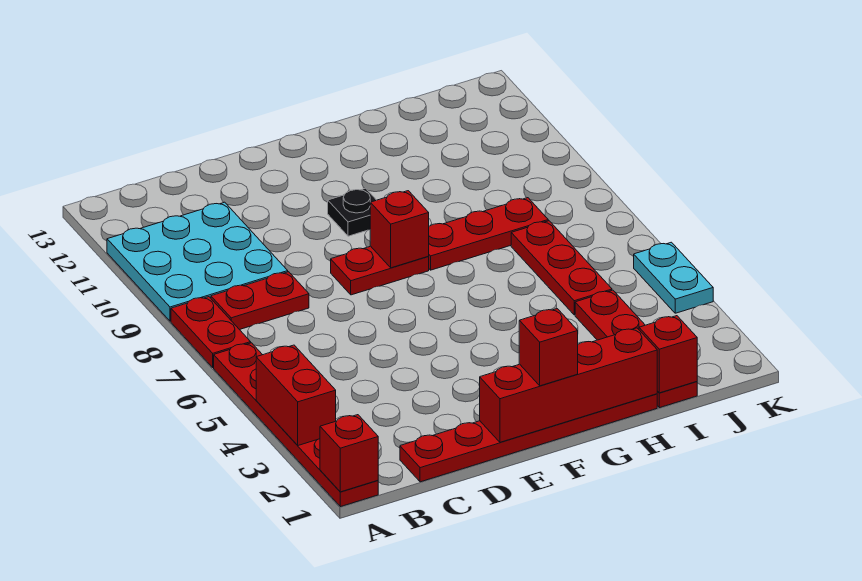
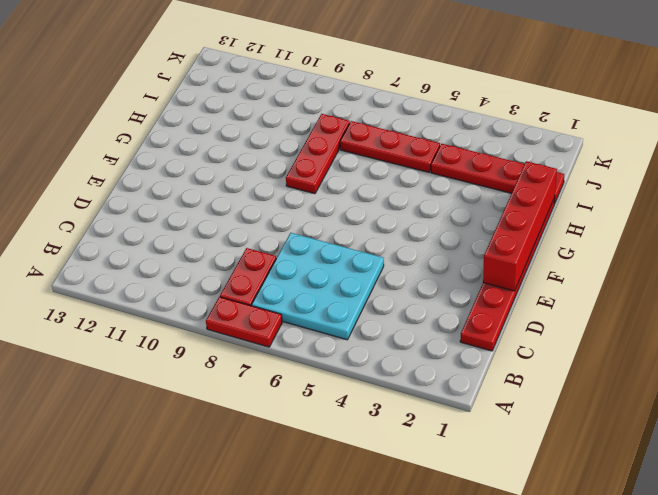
cyan 3x3 plate [252,233,384,340] -> cyan 3x3 plate moved to [107,202,288,321]
none -> red 1x6 plate [214,343,378,507]
none -> red 1x2 plate [331,246,429,295]
none -> black 1x1 plate [328,188,376,236]

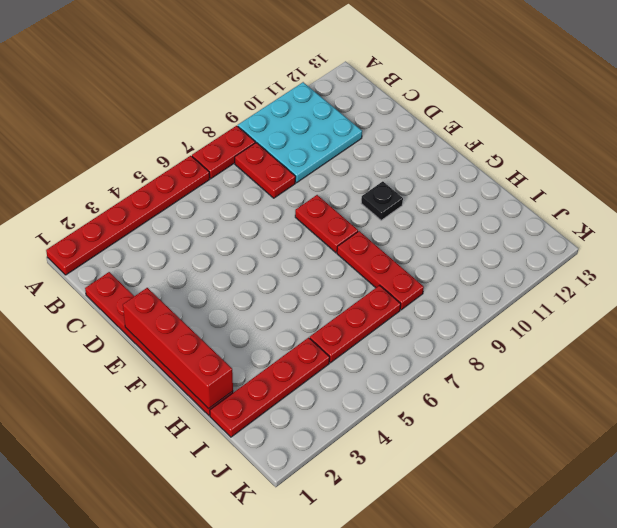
none -> cyan 1x2 plate [634,242,713,313]
none -> red 1x1 brick [320,415,378,492]
none -> red 1x2 brick [256,345,336,445]

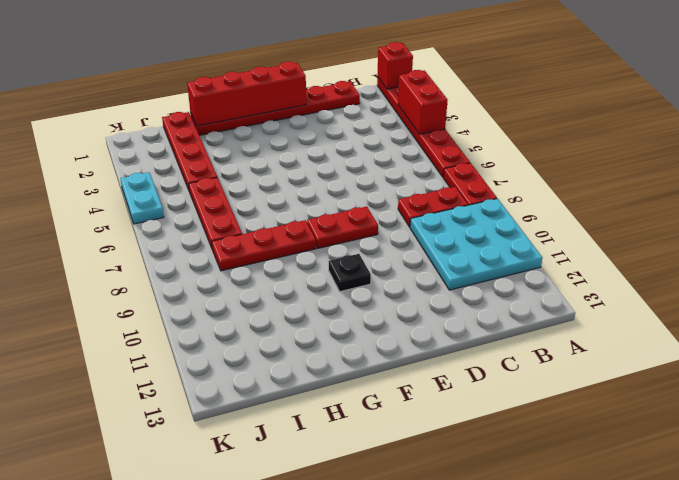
none -> red 1x1 brick [370,191,429,268]
none -> red 1x1 brick [639,316,697,393]
none -> red 1x1 brick [519,309,578,386]

